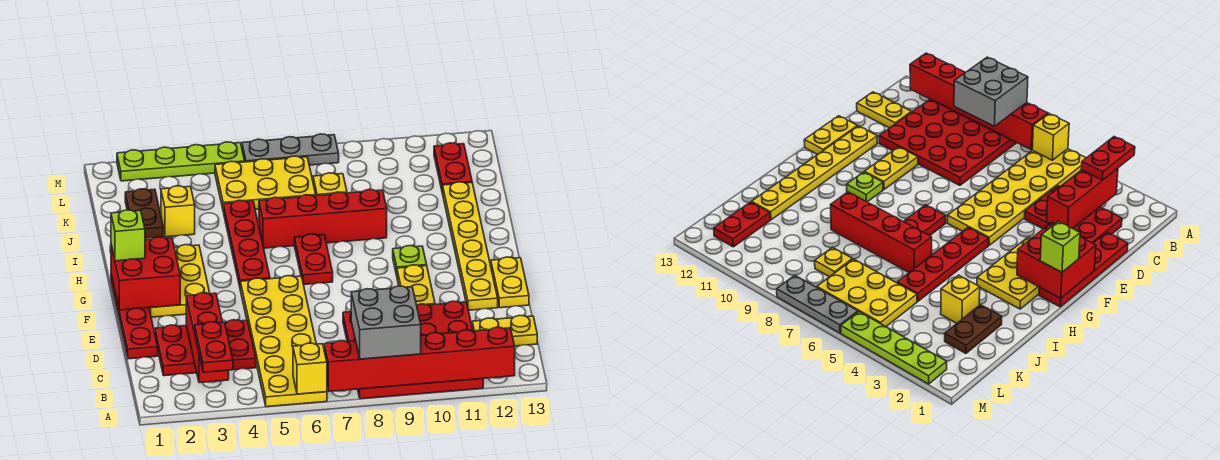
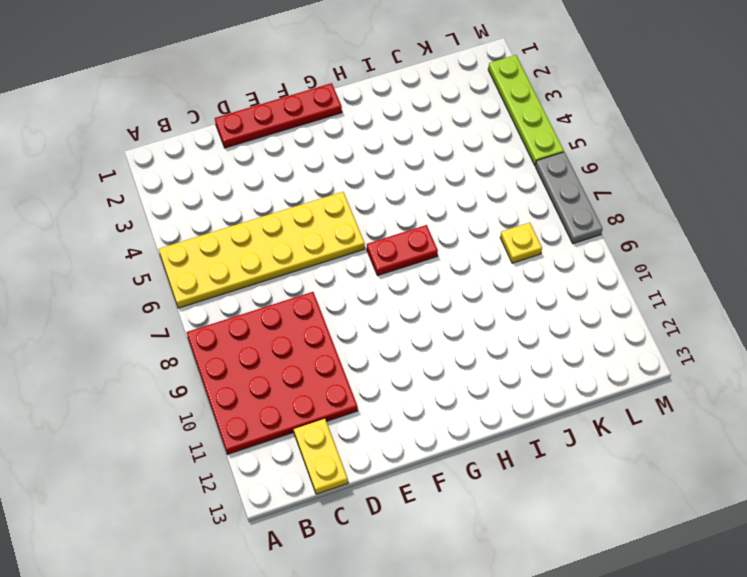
none -> red 2x3 plate [155,320,256,376]
none -> yellow 1x2 plate [397,265,435,305]
none -> yellow 1x6 plate [443,182,498,310]

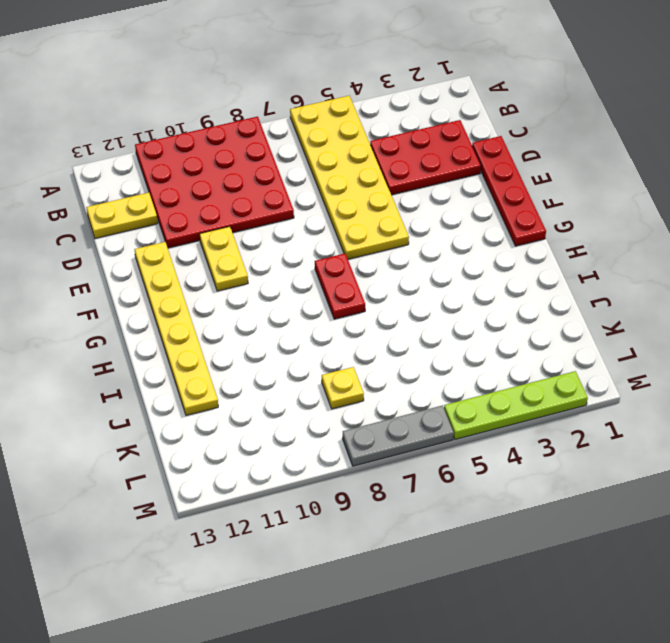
none -> yellow 1x2 plate [491,257,529,308]
none -> yellow 2x3 plate [149,245,210,317]
none -> red 1x4 plate [224,200,270,286]

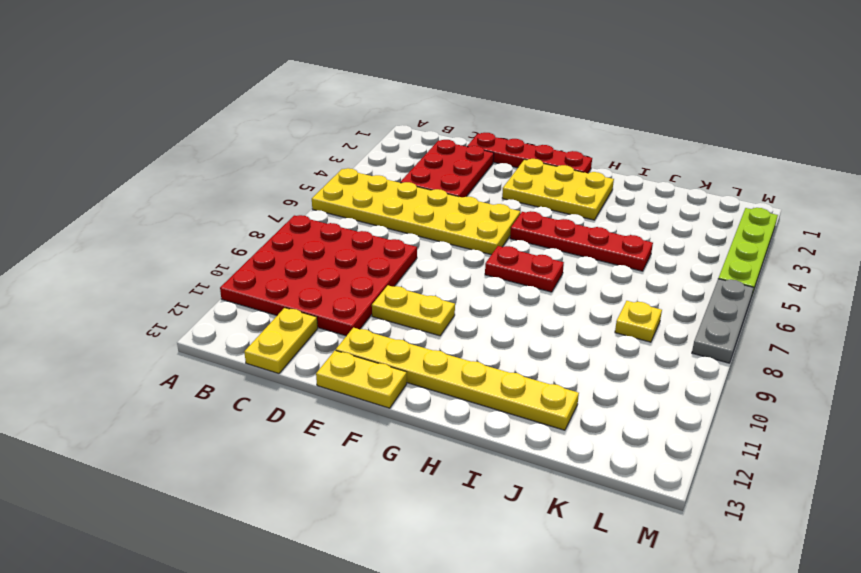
none -> lime 1x1 plate [393,246,427,275]
none -> red 1x4 brick [259,190,387,248]
none -> brown 1x2 plate [125,189,163,239]

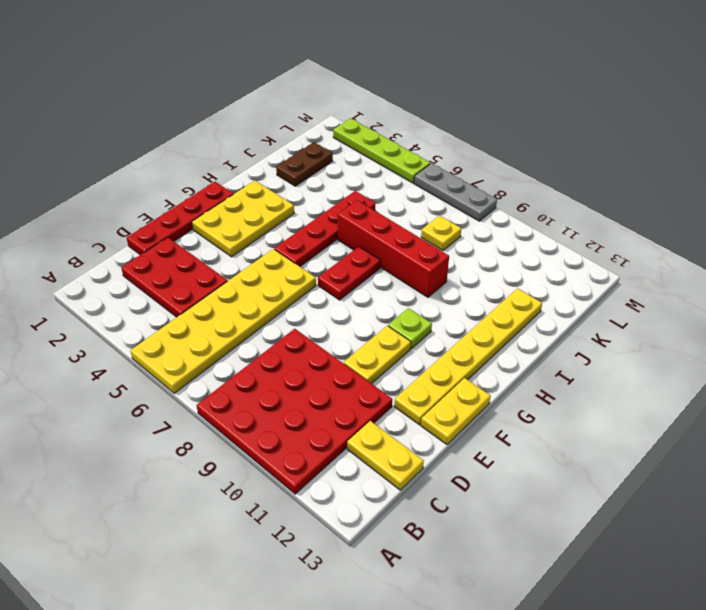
none -> yellow 1x1 brick [161,186,195,237]
none -> yellow 2x3 plate [215,156,316,212]
none -> red 1x2 plate [434,143,472,193]

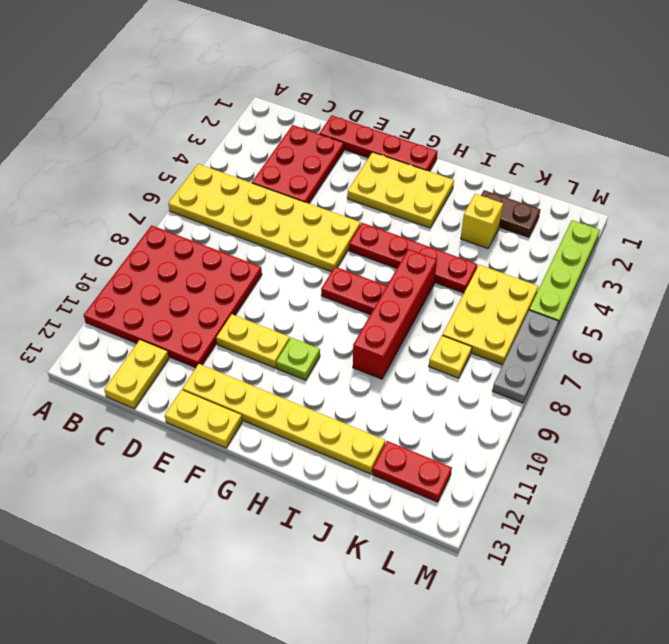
none -> yellow 1x1 brick [293,343,327,394]
none -> red 1x6 brick [324,327,515,391]
none -> red 1x3 brick [186,293,229,383]

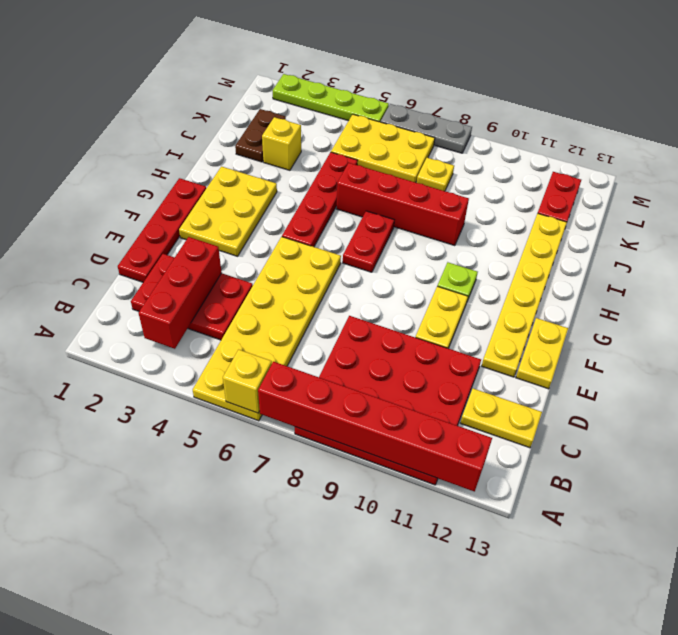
none -> red 2x2 brick [111,237,180,310]
none -> red 1x2 plate [195,322,233,372]
none -> grey 2x2 brick [351,286,421,359]

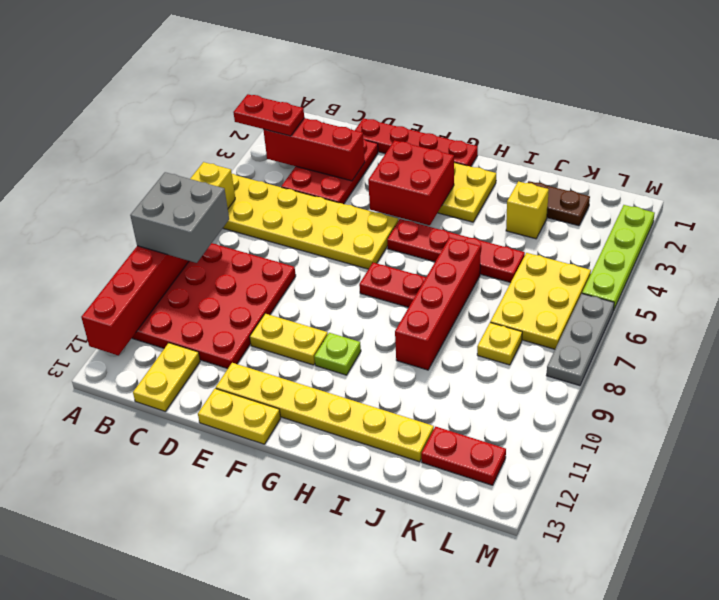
red 2x2 brick [368,140,454,225] -> red 2x2 brick moved to [111,237,180,310]
none -> lime 1x1 brick [111,210,145,261]

